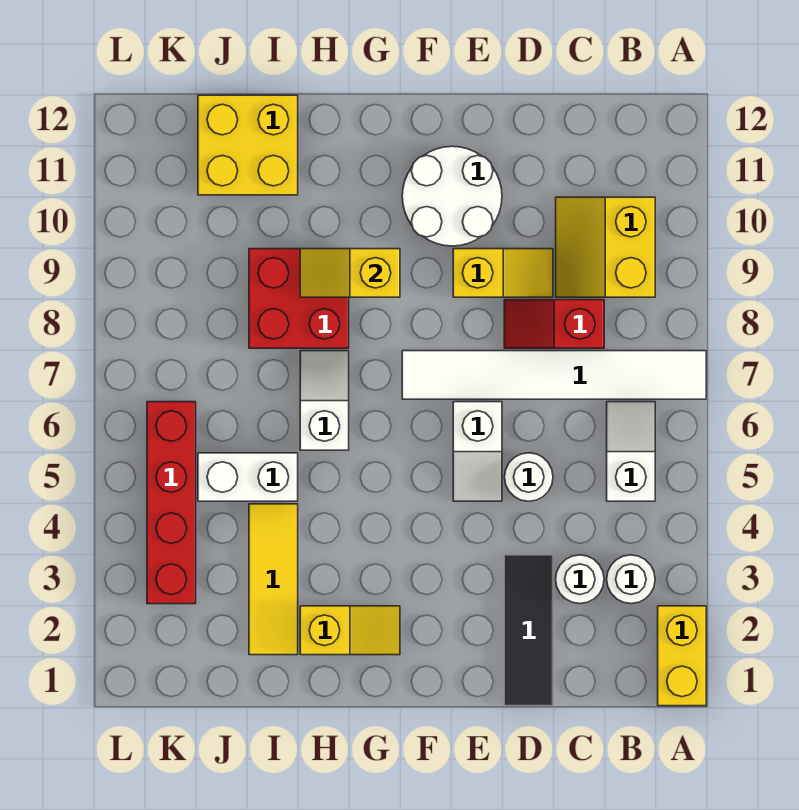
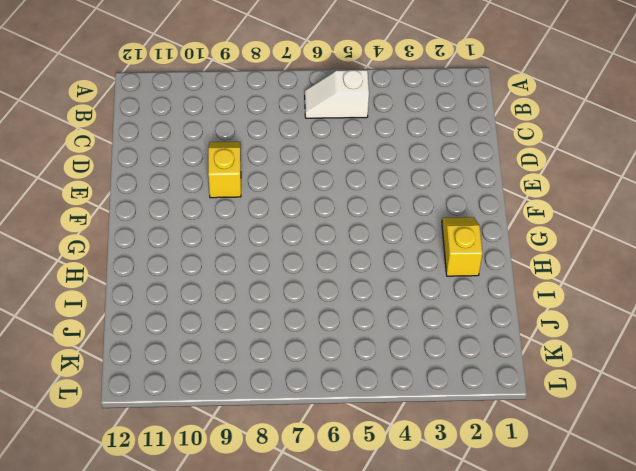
none -> yellow 1x2 brick [658,606,706,706]
none -> white 1x6 tile [402,351,706,399]
none -> white 1x1 round brick [607,555,655,604]

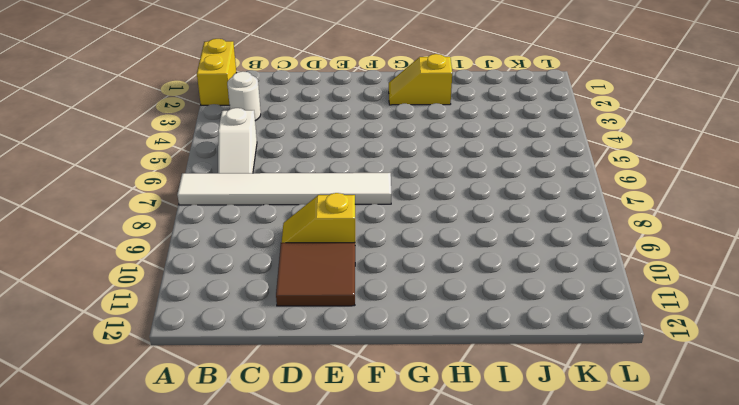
brown 2x2 tile [276,243,355,306] -> white 2x2 round brick [402,146,502,246]
none -> yellow 2x2 slope [556,197,655,297]
none -> white 1x1 round brick [556,555,604,604]
none -> red 1x2 slope [504,300,604,348]

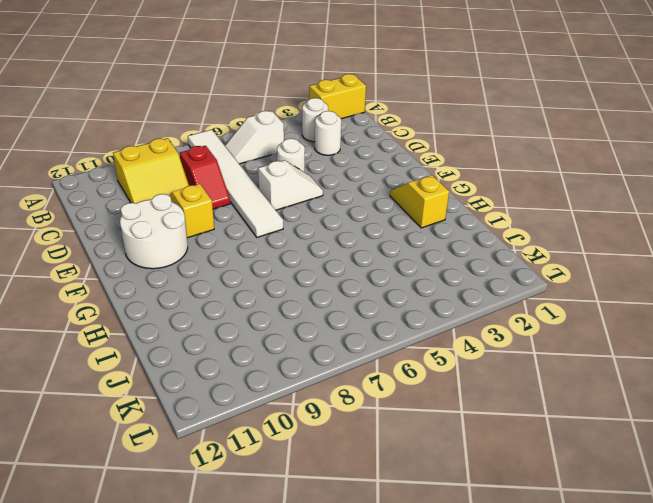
none -> black 1x3 tile [504,555,553,706]
none -> white 1x2 slope [300,351,349,450]
none -> red 2x2 brick [249,249,349,348]

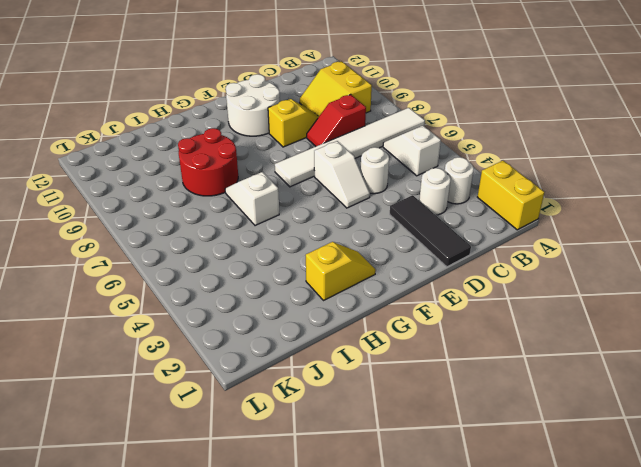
red 2x2 round brick [178,128,238,196] -> red 2x2 brick [249,249,349,348]
none -> yellow 1x3 tile [249,504,298,655]
none -> white 1x2 brick [198,453,298,501]
none -> yellow 2x2 brick [198,95,298,195]

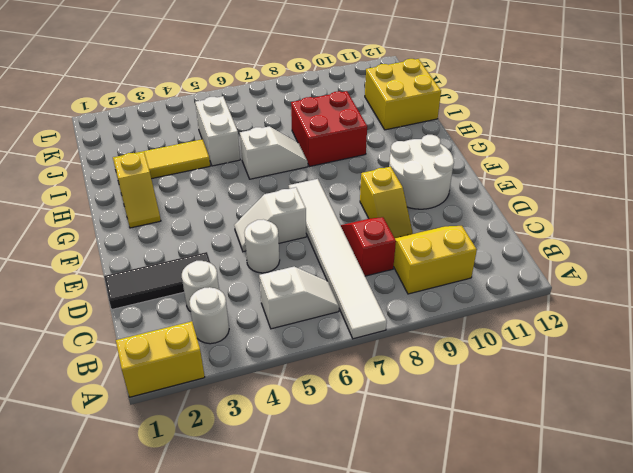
none -> red 1x4 brick [147,402,196,604]
none -> yellow 1x2 slope [300,249,400,297]

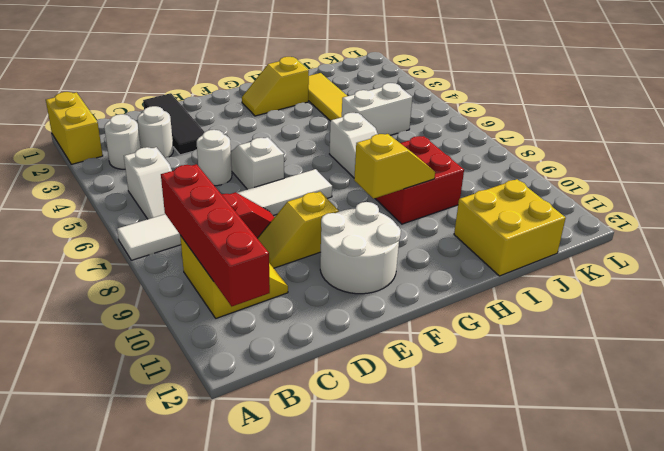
red 1x4 brick [161,164,270,306] -> red 1x4 brick moved to [147,402,196,604]

